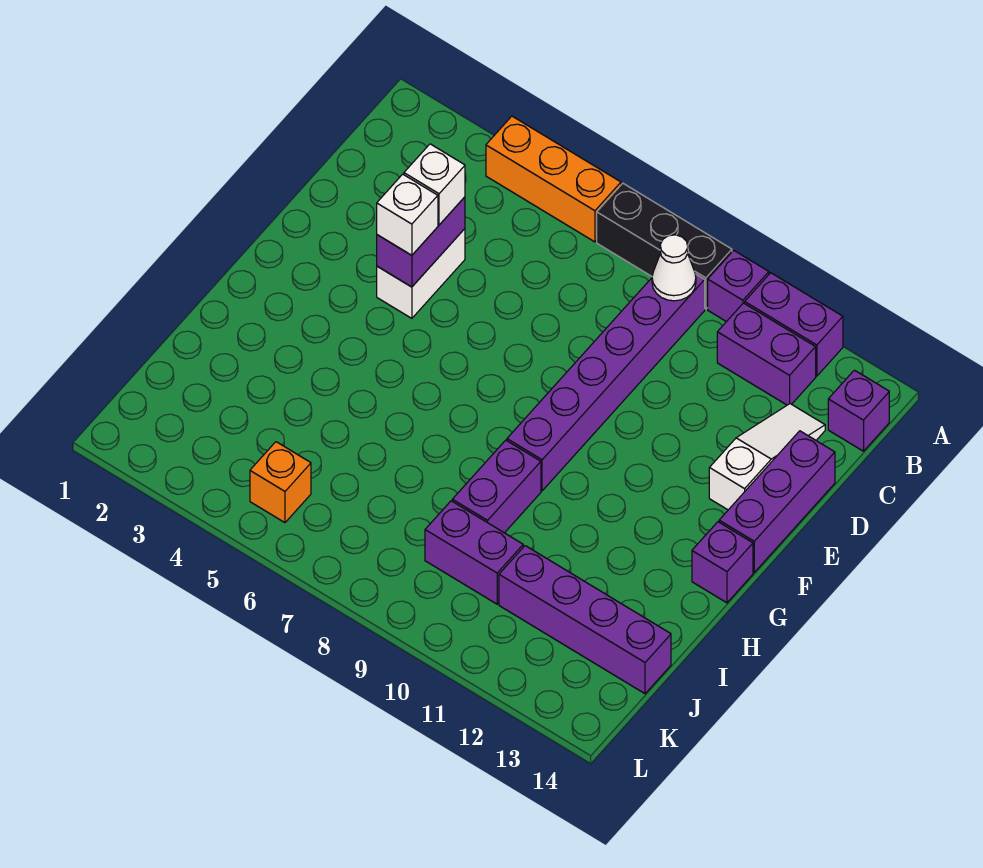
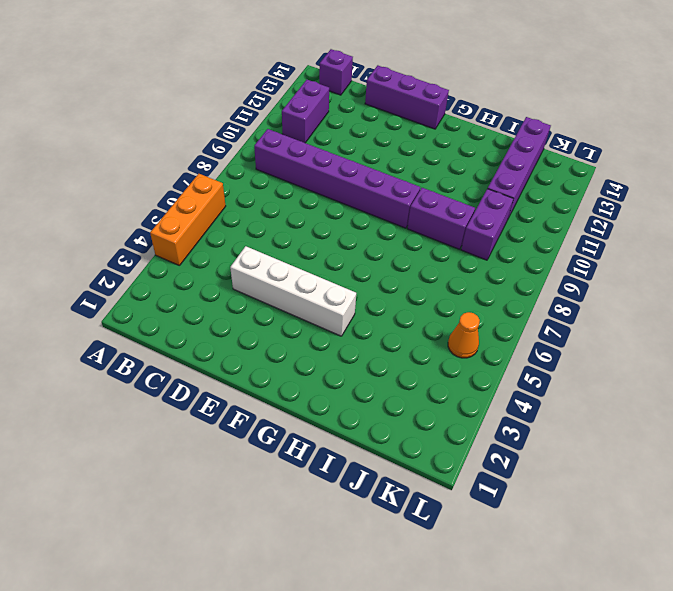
white 1x4 brick [230,246,356,336] -> white 1x2 brick [377,229,465,318]
orange 1x1 cone [448,312,480,358] -> orange 1x1 brick [250,442,311,523]
none -> black 1x3 brick [597,183,732,309]
none -> purple 1x1 brick [708,250,769,322]
none -> purple 1x2 brick [745,273,843,376]

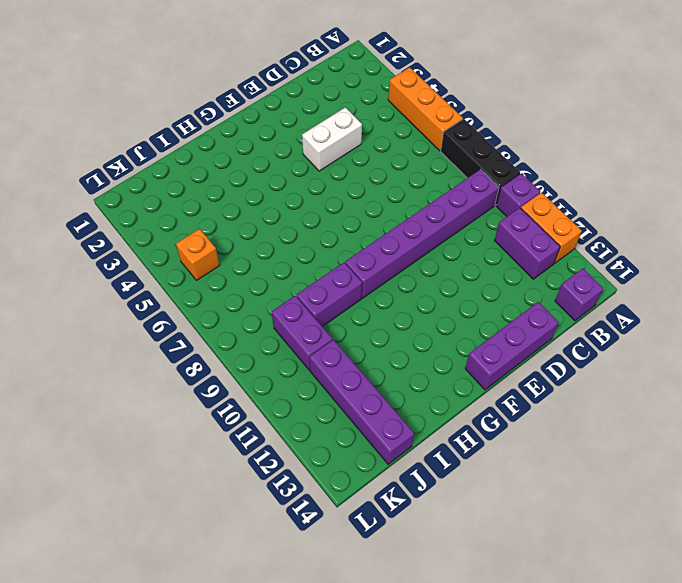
orange 1x2 brick [521,193,582,263] -> purple 1x2 brick [745,273,843,376]
none -> white 1x3 slope [709,404,825,510]
none -> purple 1x1 brick [692,522,753,603]
none -> white 1x1 cone [652,235,696,301]

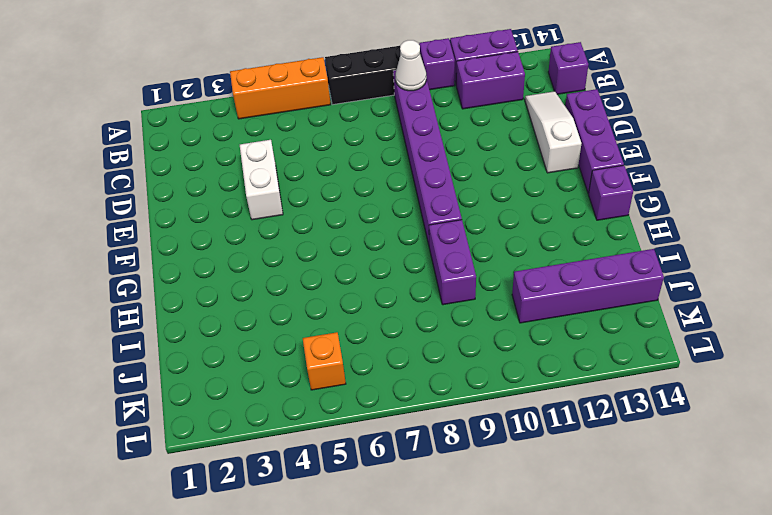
none -> purple 1x2 brick [425,501,523,604]
none -> purple 1x2 brick [377,197,465,287]
none -> white 1x1 brick [404,144,465,225]

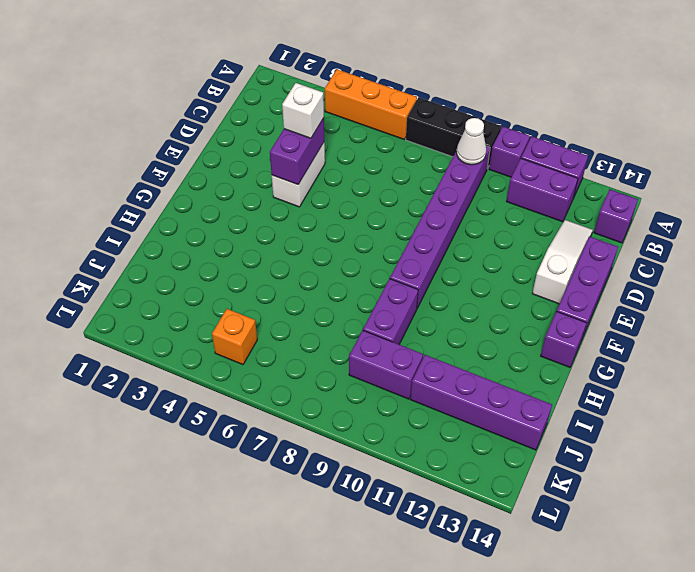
none -> white 1x1 brick [377,174,438,255]

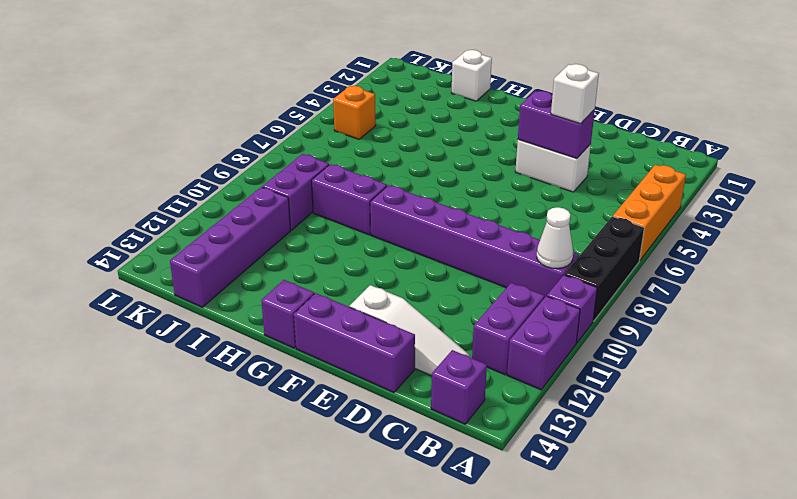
white 1x1 brick [452,50,492,101] -> white 1x1 brick moved to [377,174,438,255]

